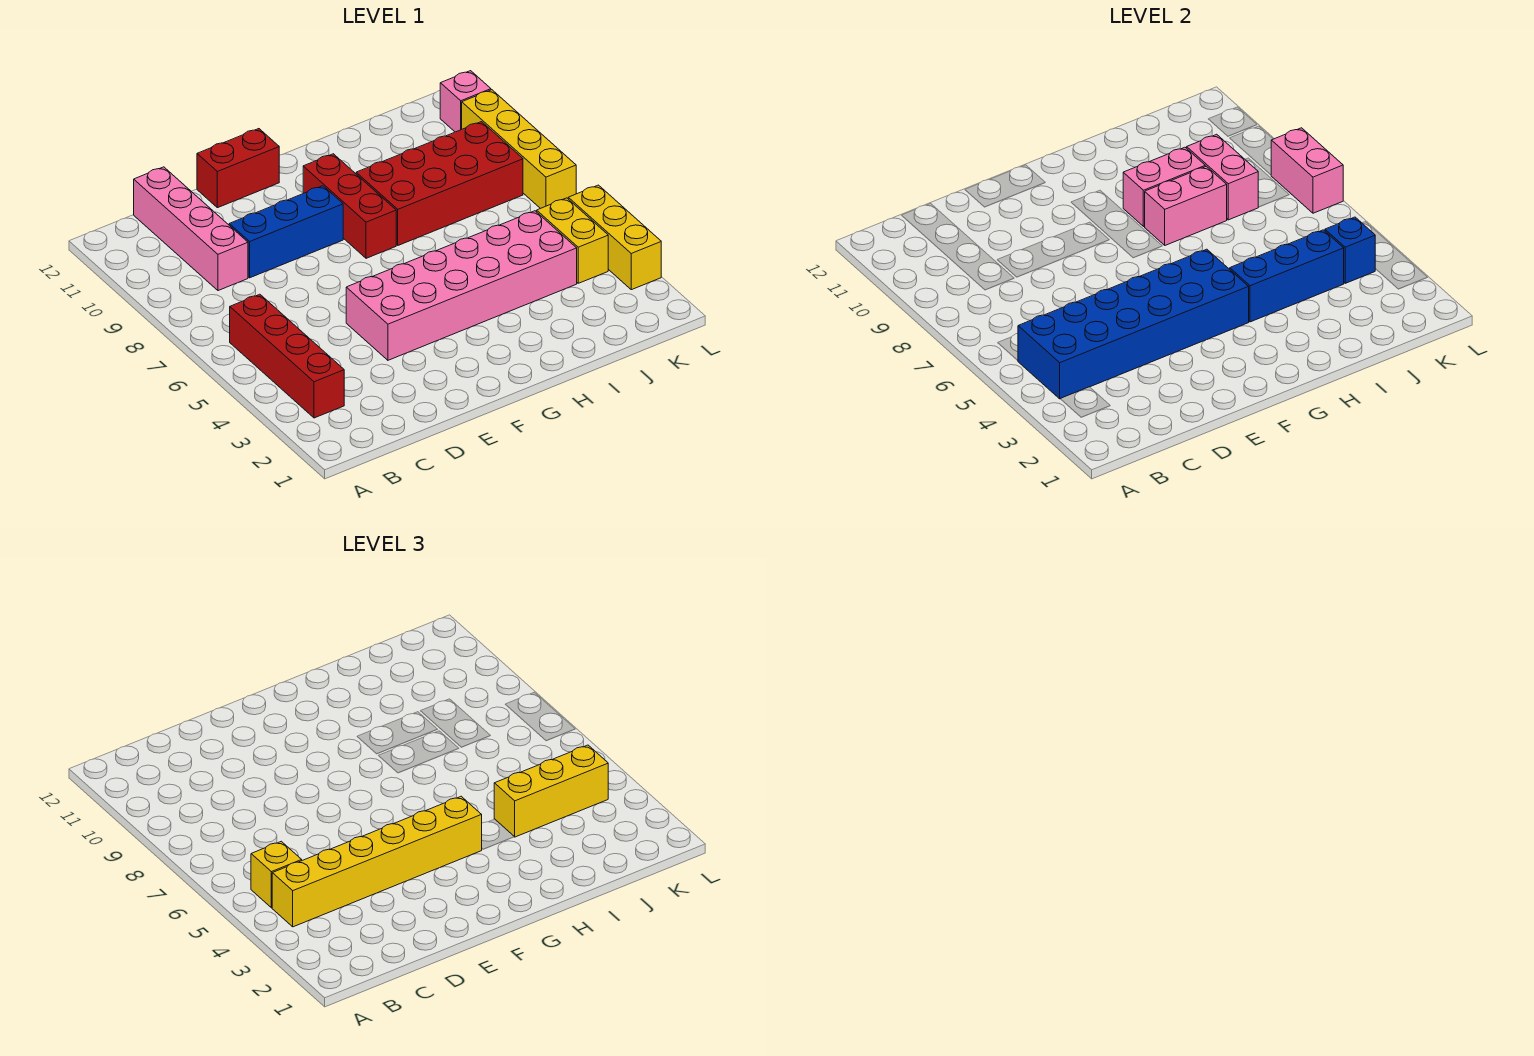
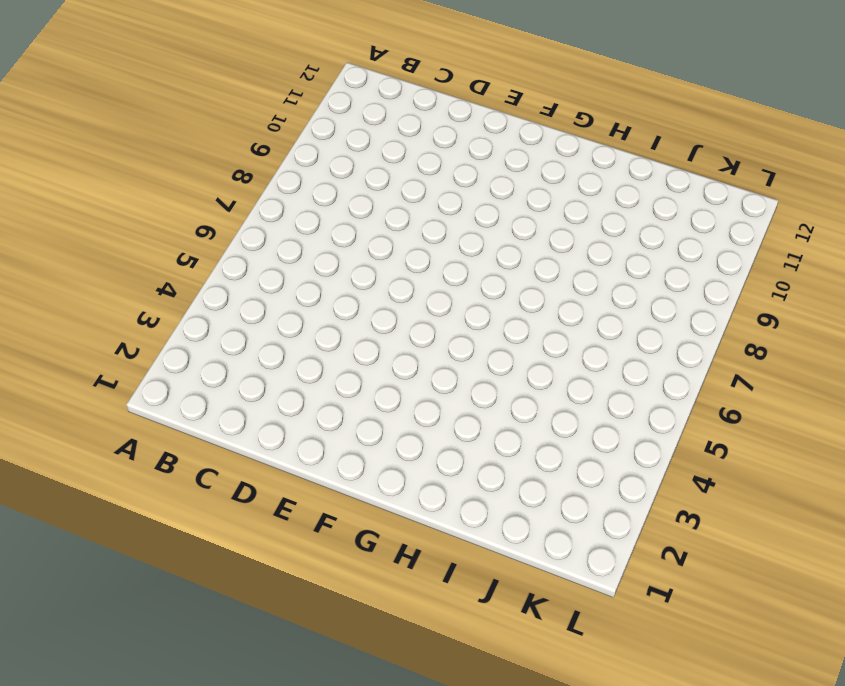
none -> red 1x4 brick [230,294,344,418]
none -> pink 1x4 brick [134,167,248,291]
none -> blue 1x3 brick [229,186,343,278]

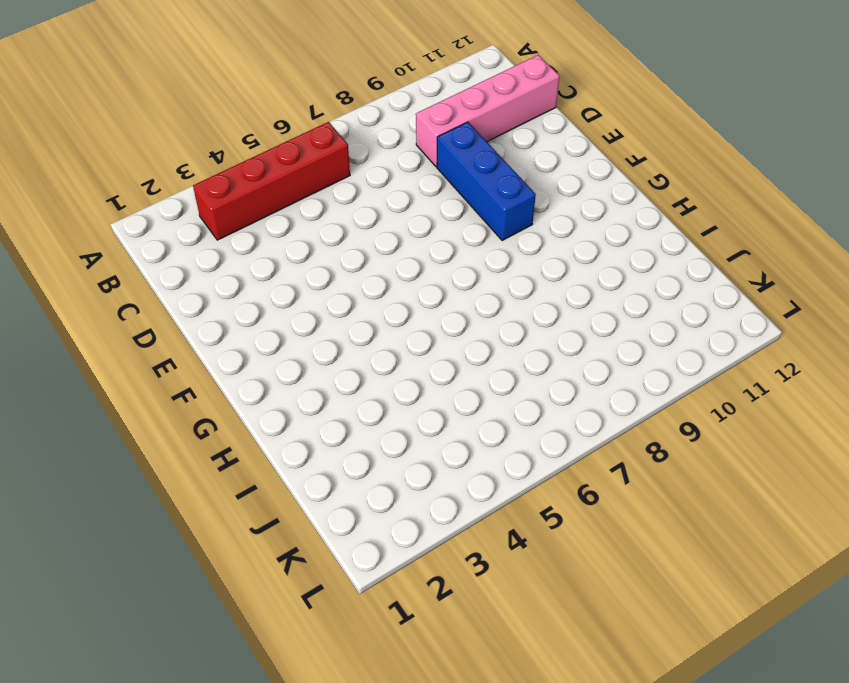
none -> pink 2x6 brick [346,211,577,360]
none -> red 1x2 brick [197,129,279,208]
none -> red 1x3 brick [303,154,396,258]

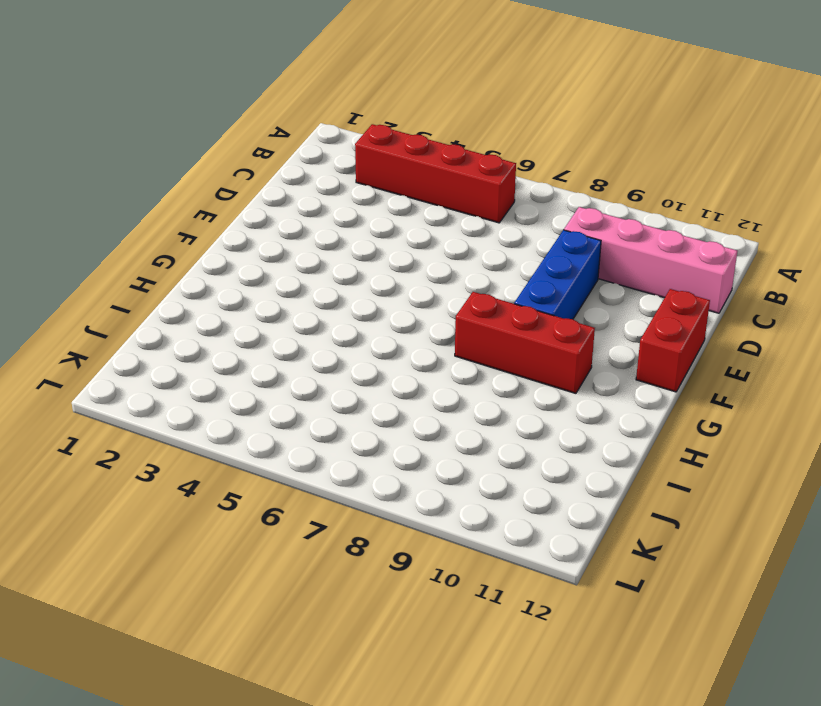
none -> pink 2x6 brick [346,211,577,360]
none -> red 2x4 brick [356,122,523,245]
none -> yellow 1x2 brick [537,198,608,283]

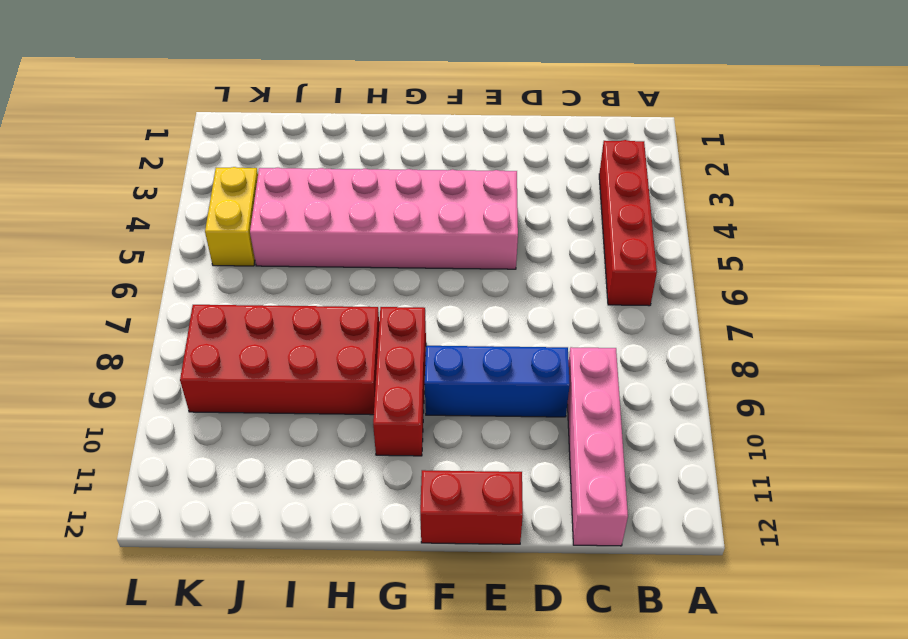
none -> yellow 1x3 brick [568,185,661,290]
none -> yellow 1x4 brick [462,90,576,209]
none -> pink 1x1 brick [440,71,491,132]

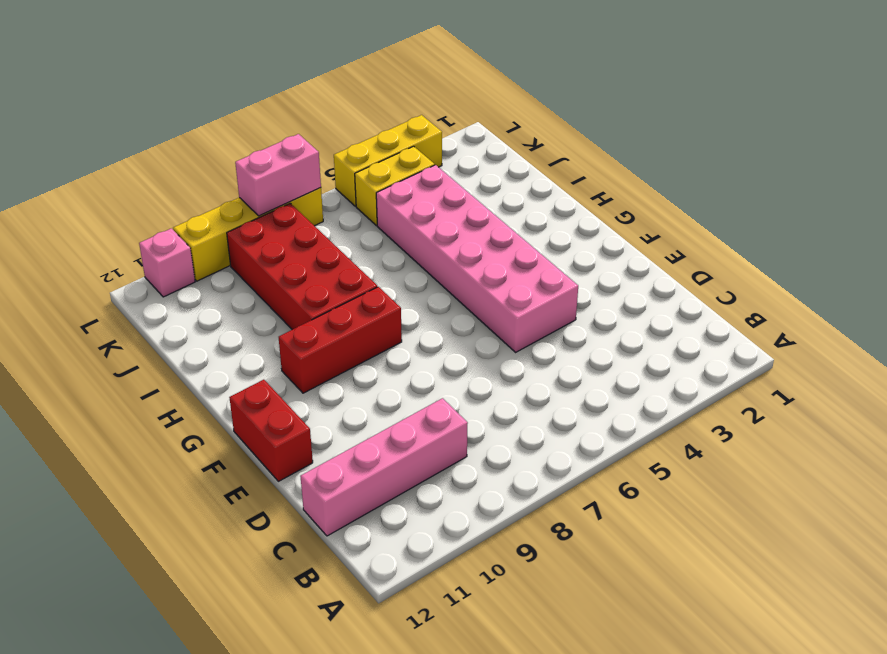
none -> red 1x4 brick [230,294,344,418]
none -> blue 1x3 brick [229,186,343,278]
none -> blue 2x6 brick [1018,249,1249,399]

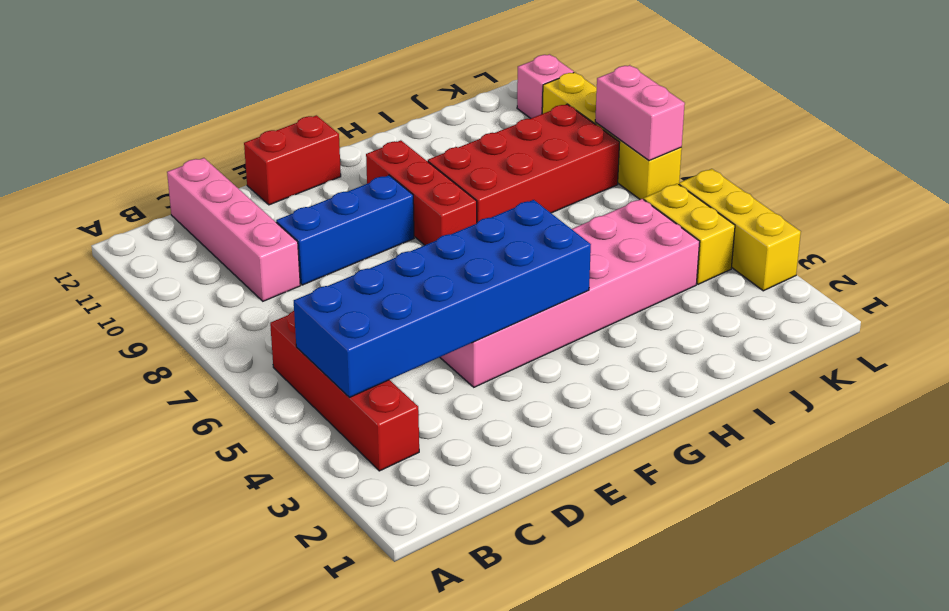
none -> blue 1x3 brick [1230,230,1344,322]
none -> pink 1x2 brick [1145,166,1227,245]
none -> pink 1x2 brick [1123,147,1205,227]

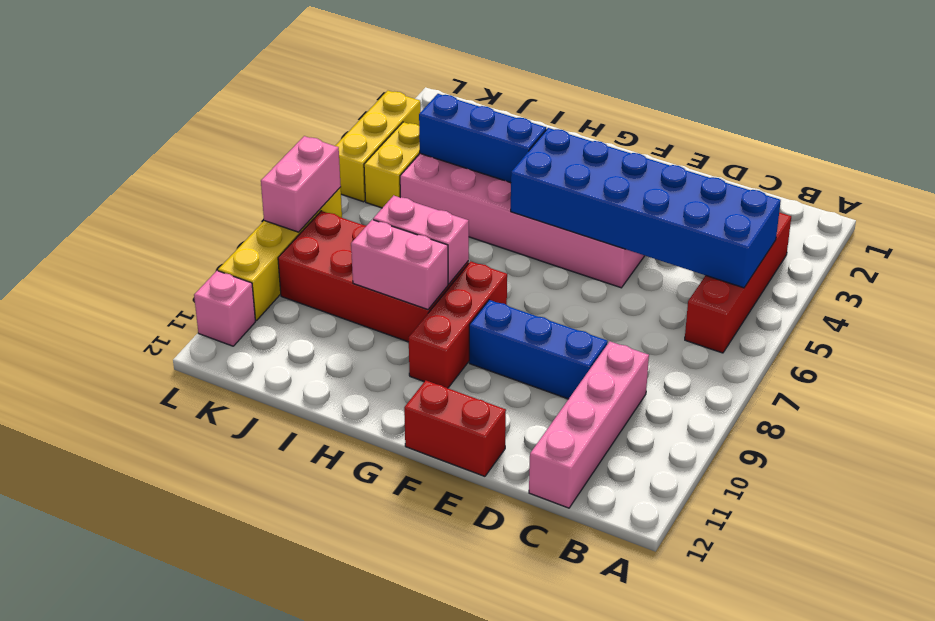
none -> pink 1x2 brick [1187,134,1258,220]
none -> blue 1x1 brick [1325,217,1375,283]
none -> yellow 1x6 brick [272,796,482,927]

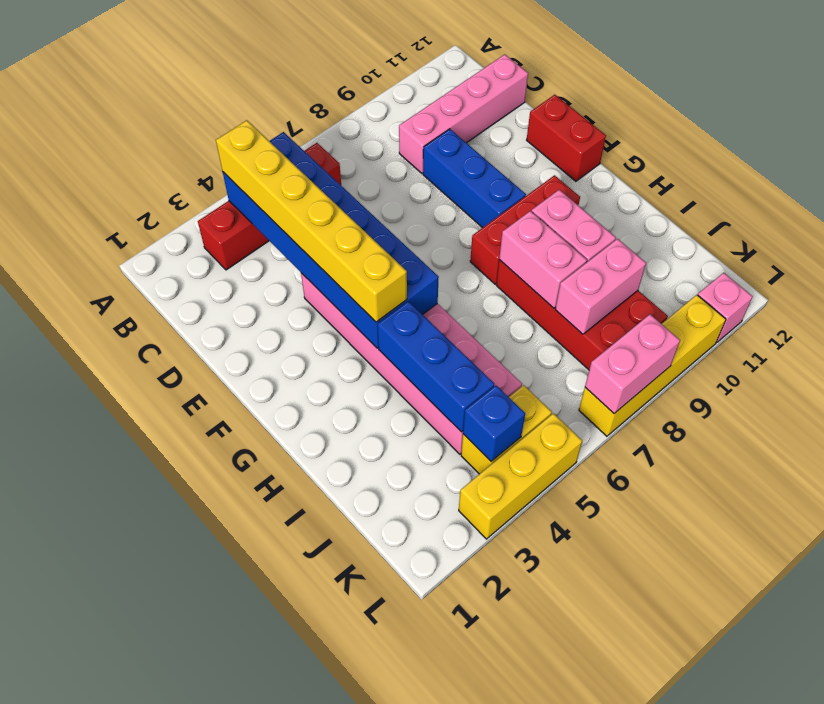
none -> yellow 1x1 brick [251,841,302,908]
none -> yellow 1x3 brick [494,745,608,837]

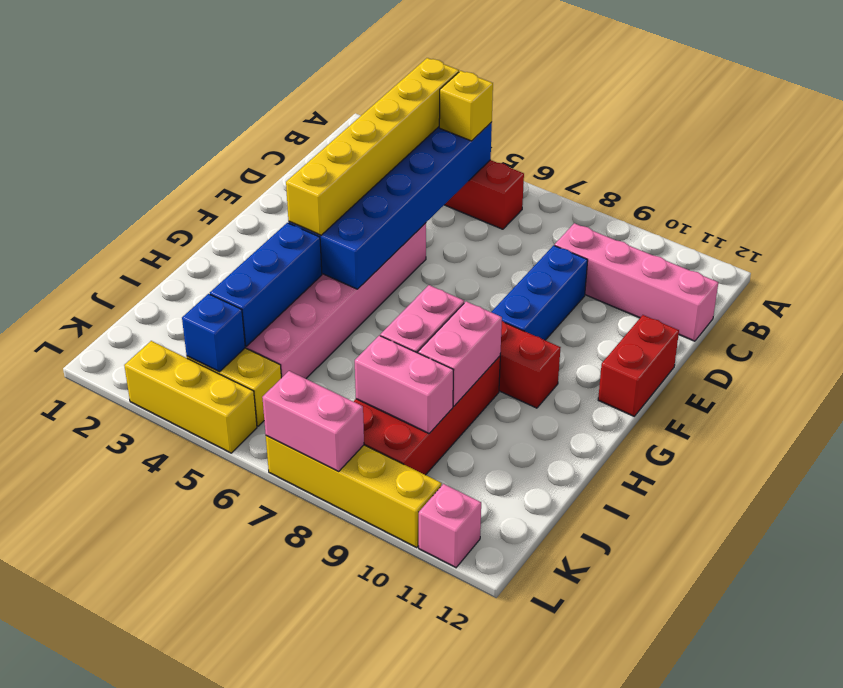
none -> yellow 1x3 brick [494,745,608,837]

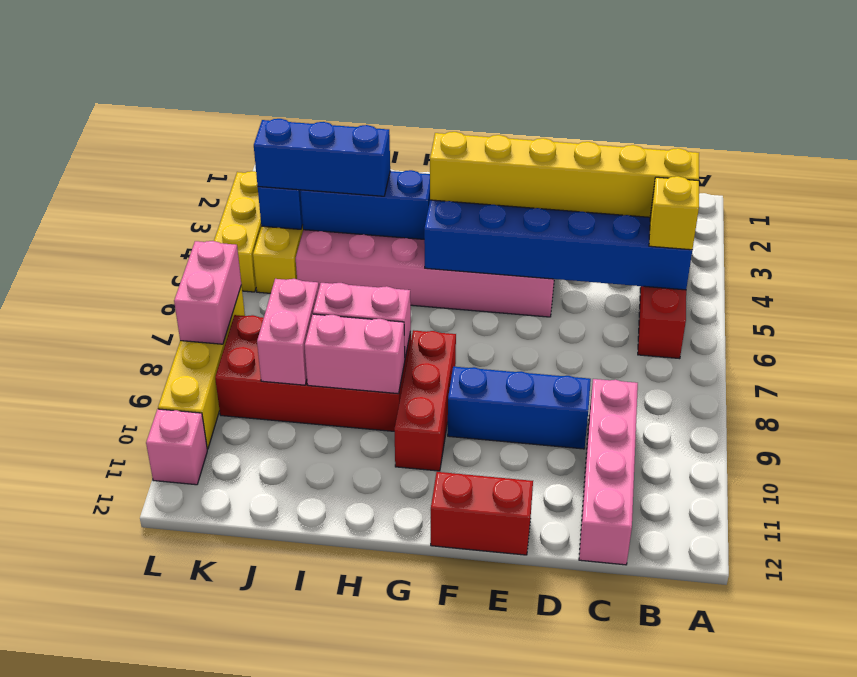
blue 1x3 brick [254,119,390,196] -> yellow 1x3 brick [494,745,608,837]

